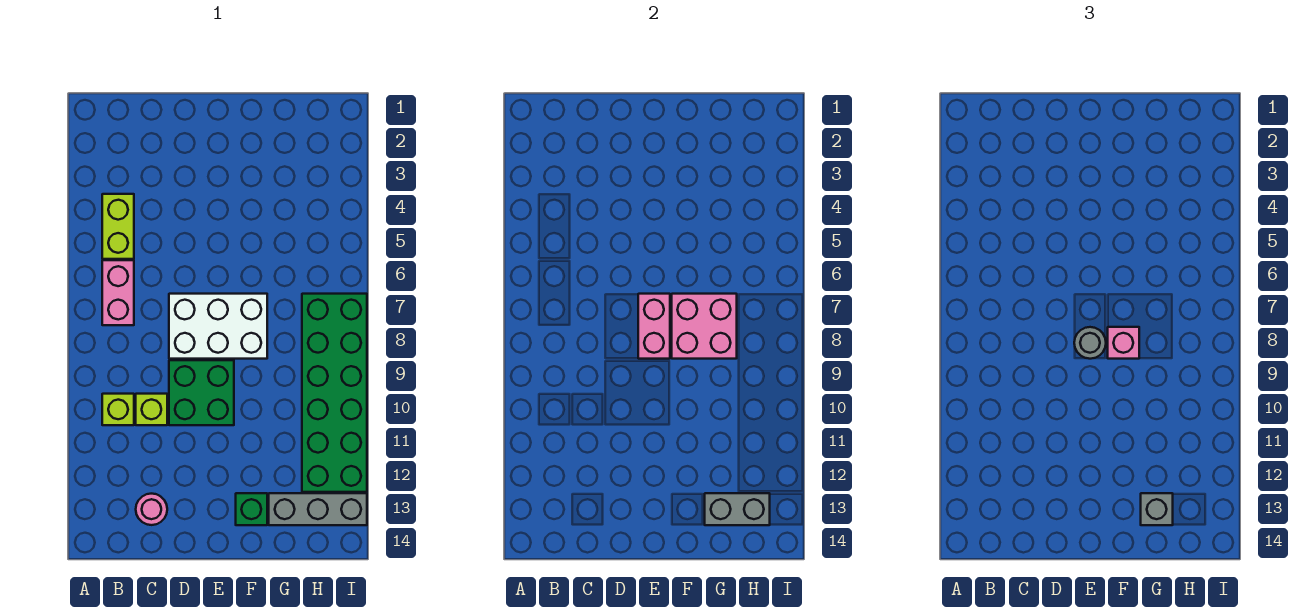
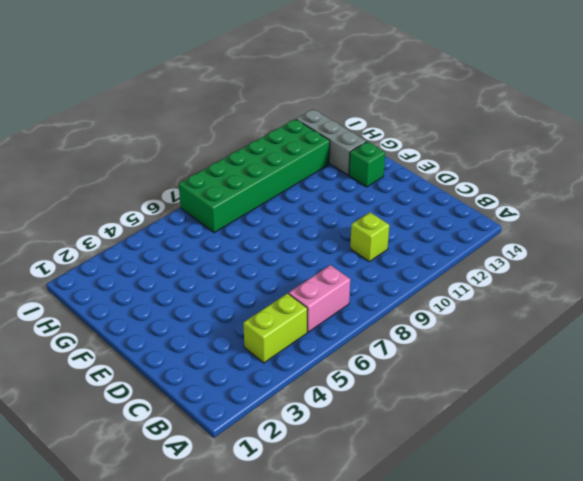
none -> lime 1x1 brick [102,394,134,425]
none -> pink 1x1 round brick [136,494,167,525]
none -> white 2x3 brick [169,294,267,359]

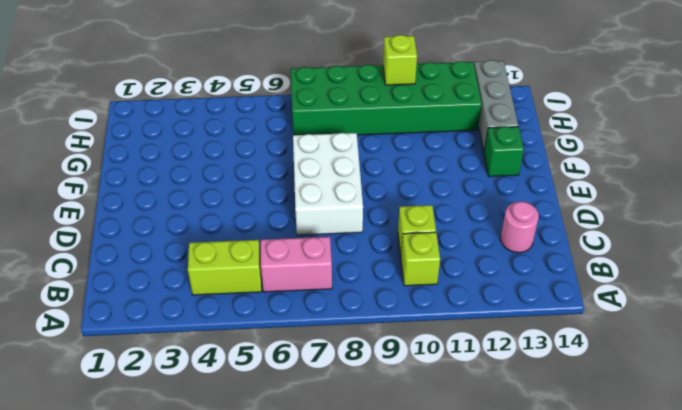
lime 1x1 brick [383,35,417,85] -> none
none -> green 2x2 brick [169,360,234,425]
none -> pink 1x2 brick [638,294,670,359]
none -> pink 2x2 brick [672,294,737,359]

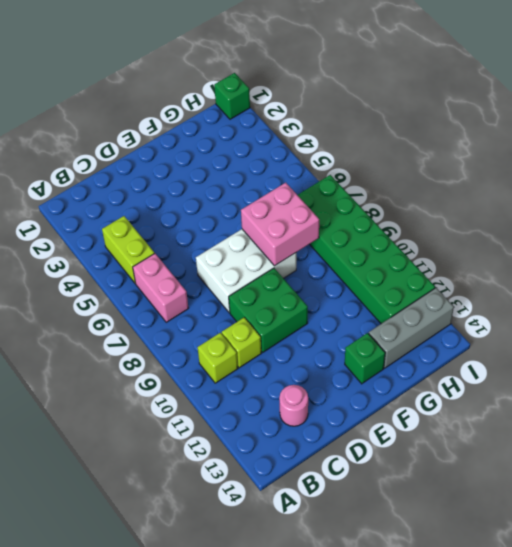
green 1x1 brick [214,73,250,119] -> none
none -> pink 1x2 brick [638,294,670,359]
none -> grey 1x2 brick [705,493,770,525]
none -> grey 1x1 round brick [1074,327,1106,359]

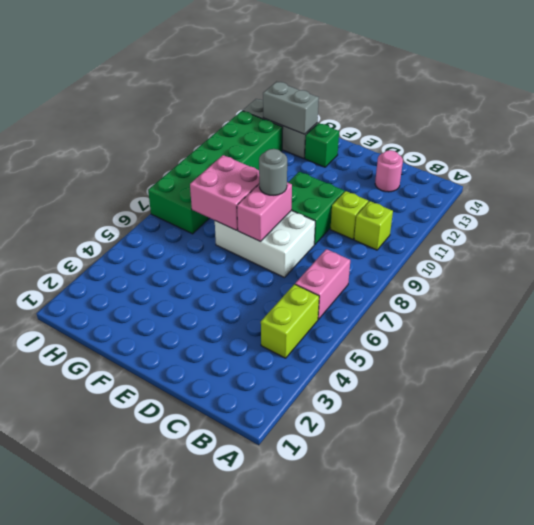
none -> pink 1x1 brick [1108,327,1139,359]
none -> grey 1x1 brick [1141,493,1173,525]

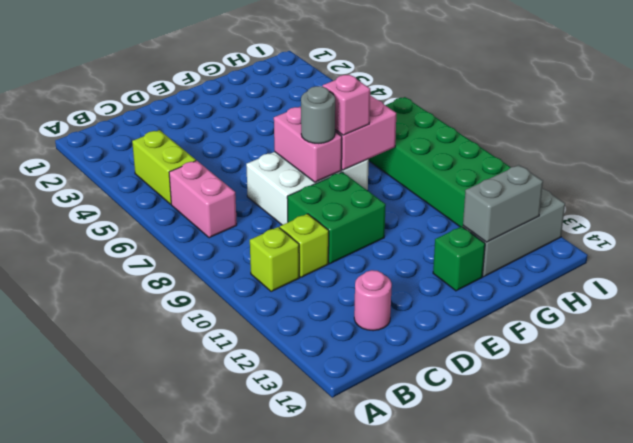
none -> grey 1x1 brick [1141,493,1173,525]

